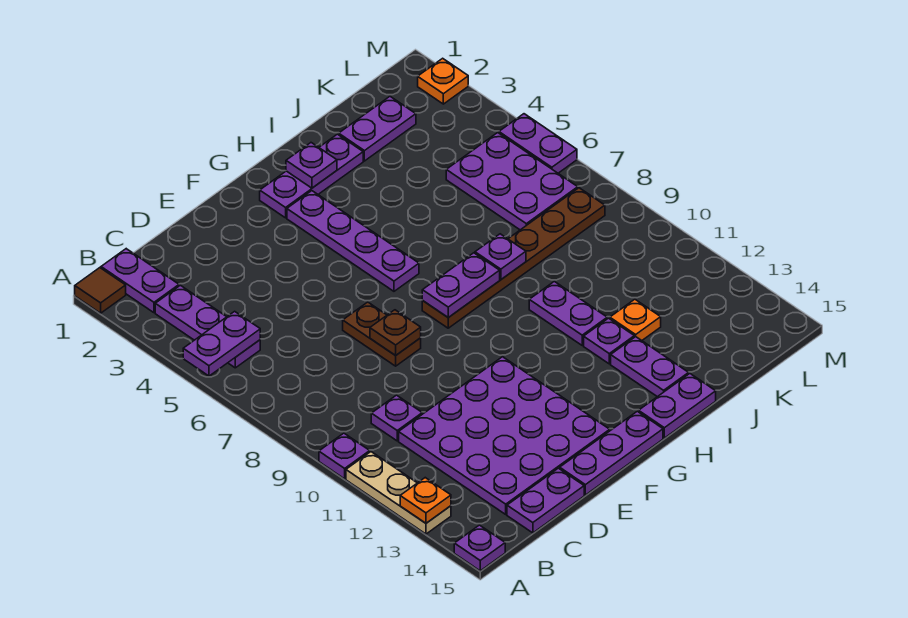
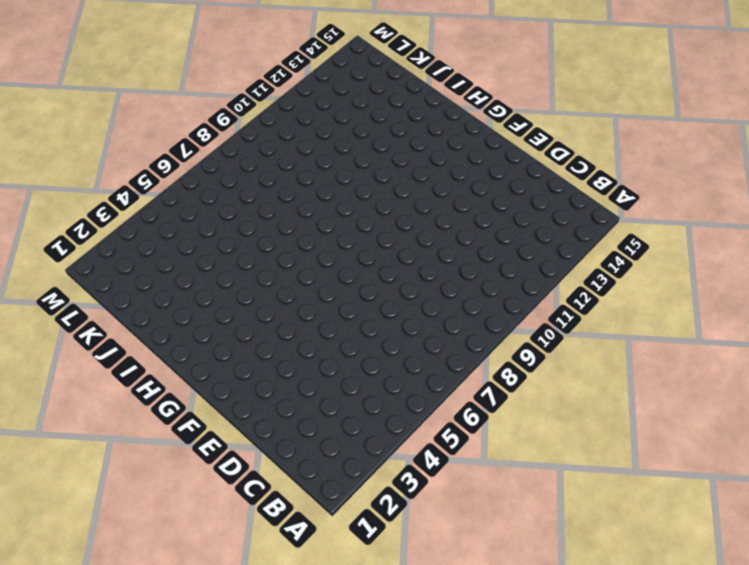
none -> brown 1x1 tile [75,268,126,313]
none -> purple 1x1 plate [319,433,370,479]
none -> tan 1x3 plate [346,452,451,534]

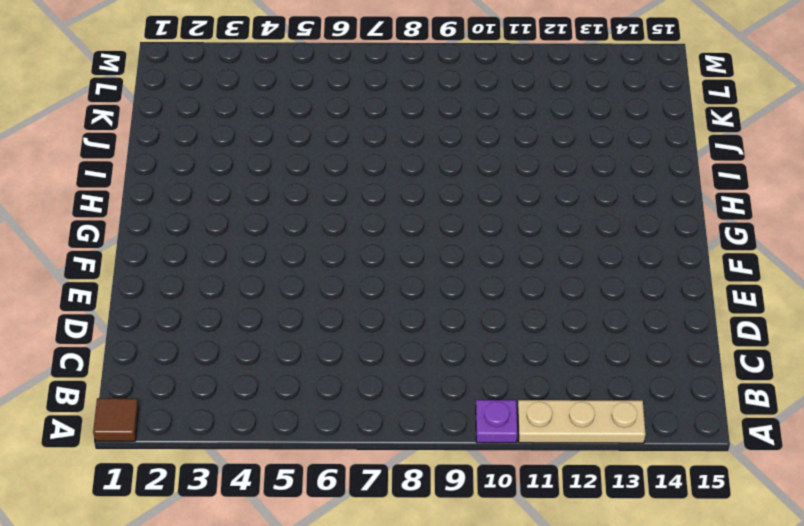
none -> purple 1x1 plate [454,525,505,571]
none -> purple 1x2 plate [101,249,179,313]
none -> purple 1x3 plate [155,285,260,368]

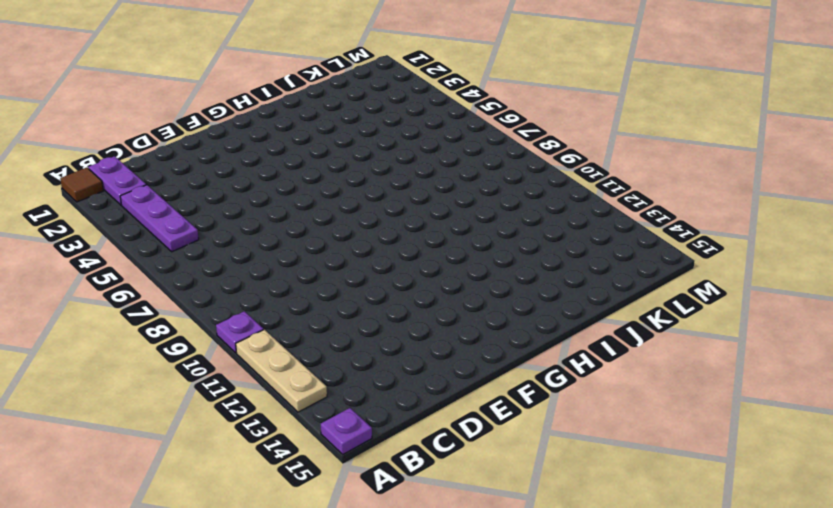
none -> purple 1x1 plate [371,395,422,441]
none -> purple 4x4 plate [399,357,610,514]
none -> purple 1x2 plate [507,468,584,533]

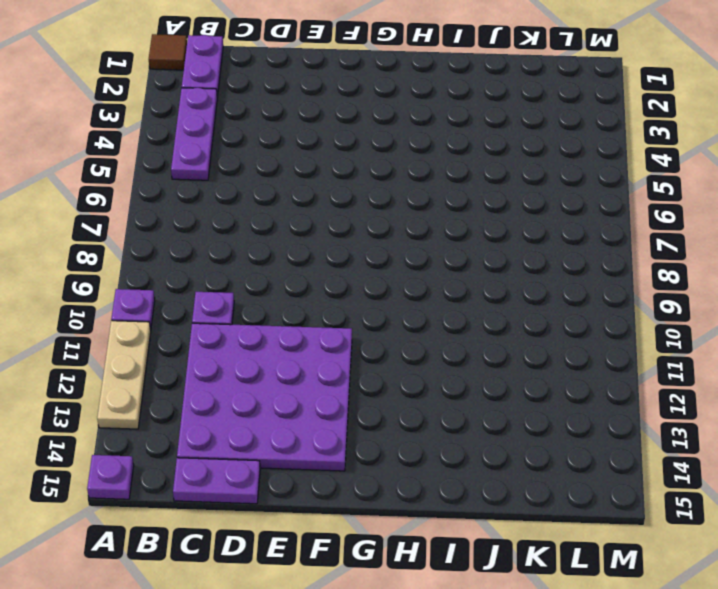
none -> brown 1x2 plate [343,302,421,366]
none -> purple 1x3 plate [560,411,663,495]
none -> purple 1x3 plate [260,134,363,218]

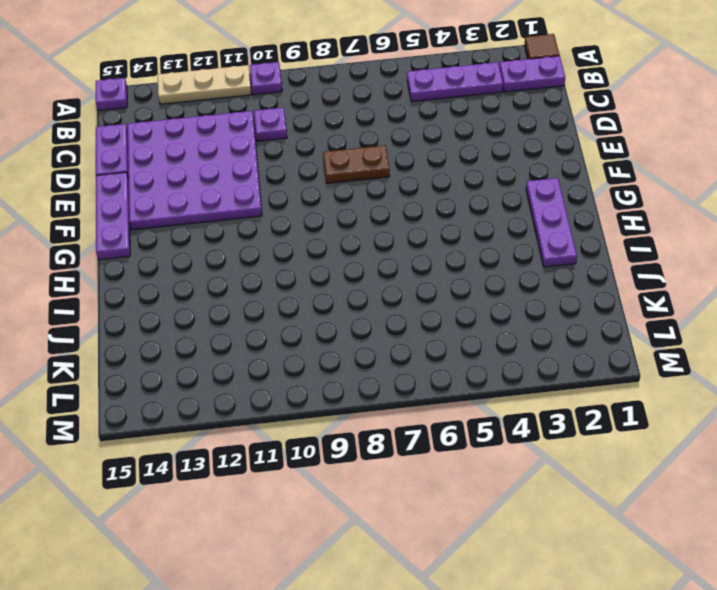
none -> purple 1x4 plate [287,191,419,291]
none -> brown 1x6 plate [422,188,605,328]
none -> purple 1x2 plate [639,374,716,438]

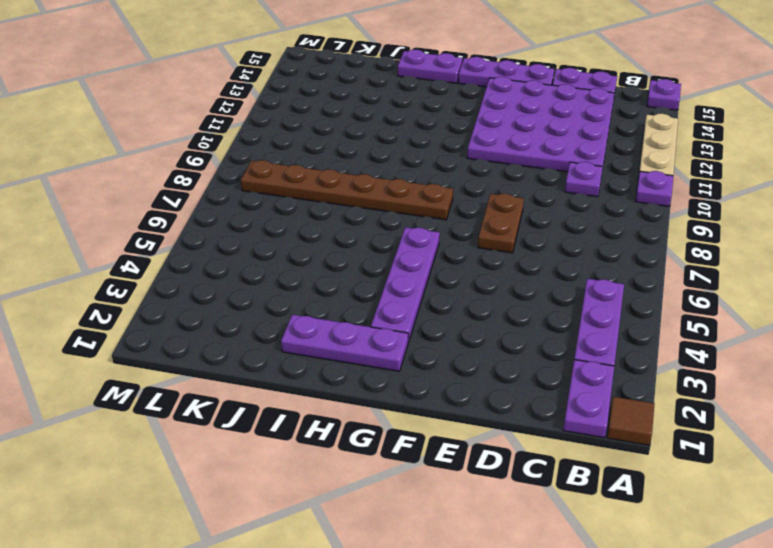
none -> purple 1x2 plate [529,281,607,345]
none -> purple 1x1 plate [584,318,634,364]
none -> purple 1x2 plate [611,337,689,397]

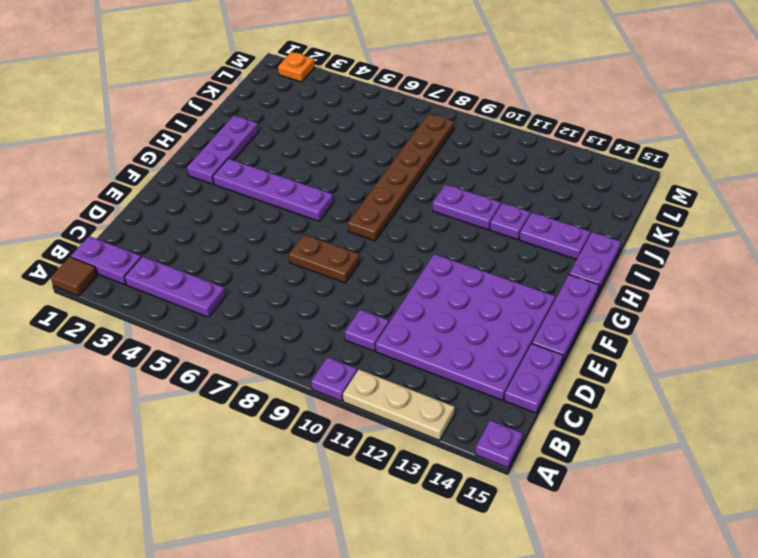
none -> purple 1x2 plate [339,97,416,161]
none -> orange 1x1 plate [610,299,661,340]
none -> purple 2x3 plate [446,133,578,230]

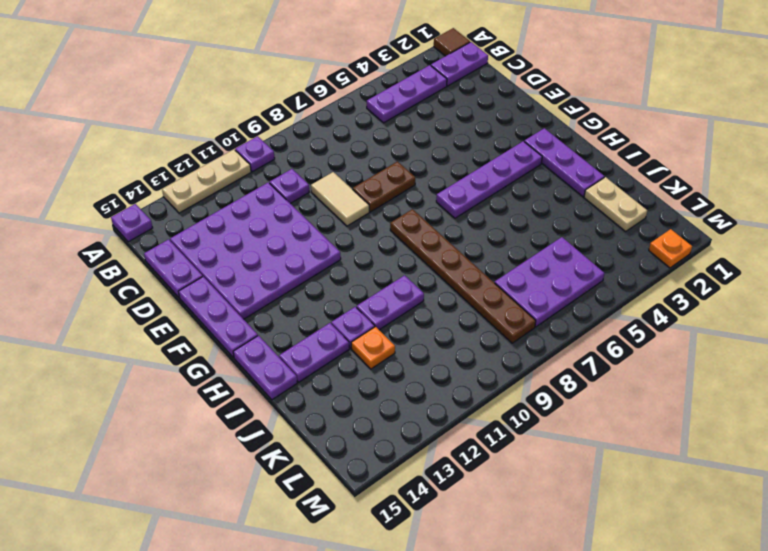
tan 1x2 tile [311,172,369,226] -> none
tan 1x2 plate [584,177,647,231] -> purple 1x2 plate [339,97,416,161]
none -> purple 1x2 plate [499,114,577,173]
none -> purple 1x2 plate [183,311,260,376]
none -> orange 1x1 plate [400,478,451,523]

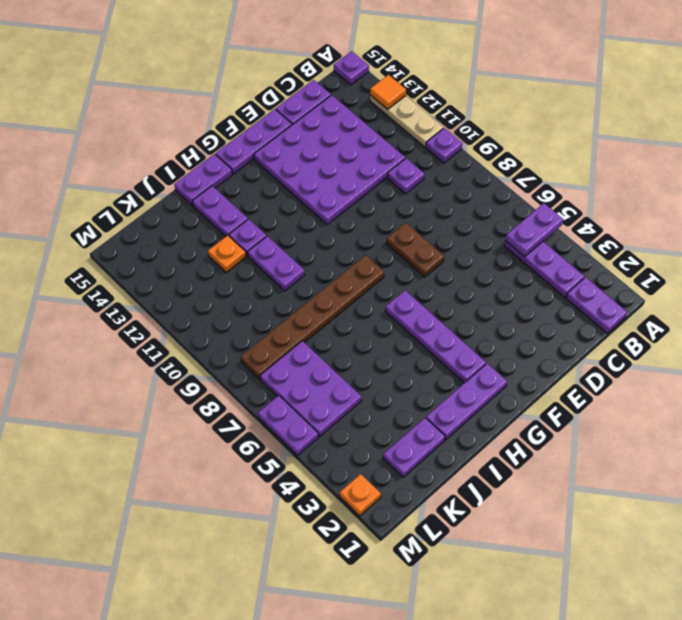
orange 1x1 tile [370,75,406,109] -> orange 1x1 plate [400,478,451,523]
none -> brown 1x1 tile [75,268,126,313]
none -> brown 1x1 plate [370,310,421,356]
none -> purple 1x2 plate [422,253,500,318]

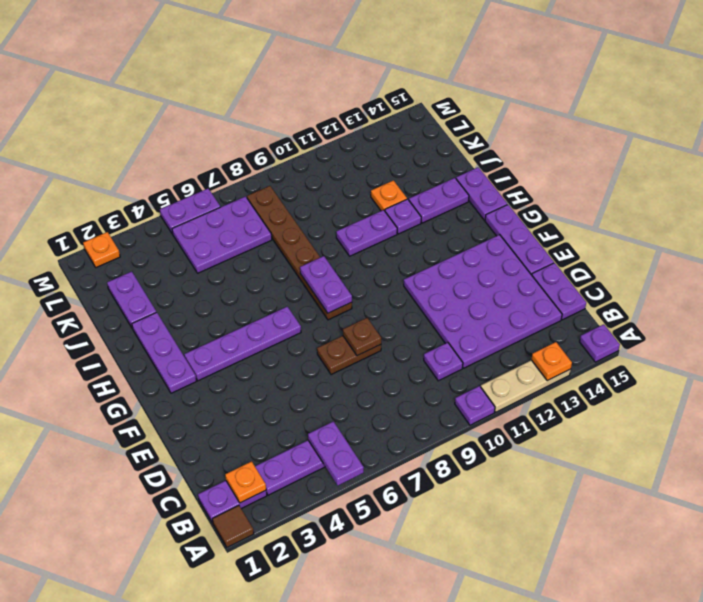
orange 1x1 plate [225,461,266,503] -> none
none -> purple 1x1 plate [286,143,337,188]
none -> purple 1x1 plate [475,234,526,280]

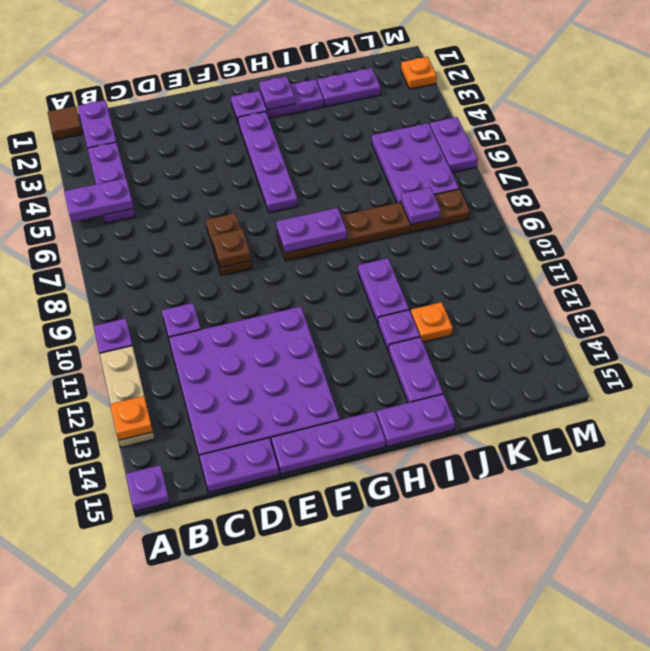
purple 1x1 plate [401,188,441,225] -> purple 1x1 plate moved to [475,234,526,280]

